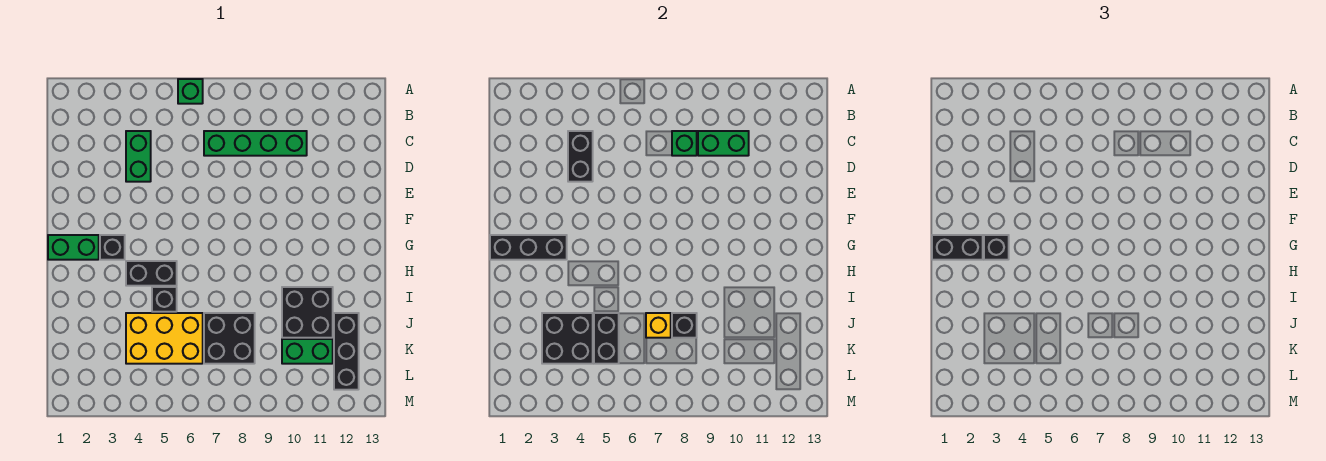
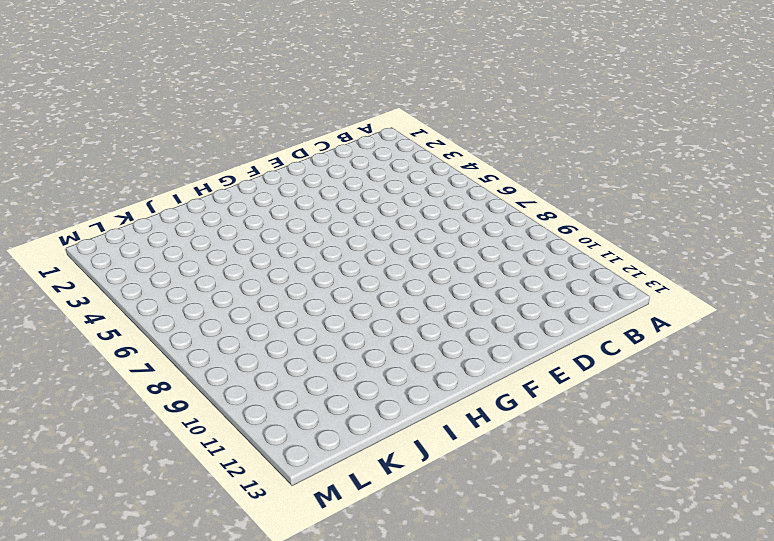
none -> green 1x1 brick [178,79,203,104]
none -> green 1x2 brick [126,131,151,182]
none -> green 1x4 brick [204,131,307,156]

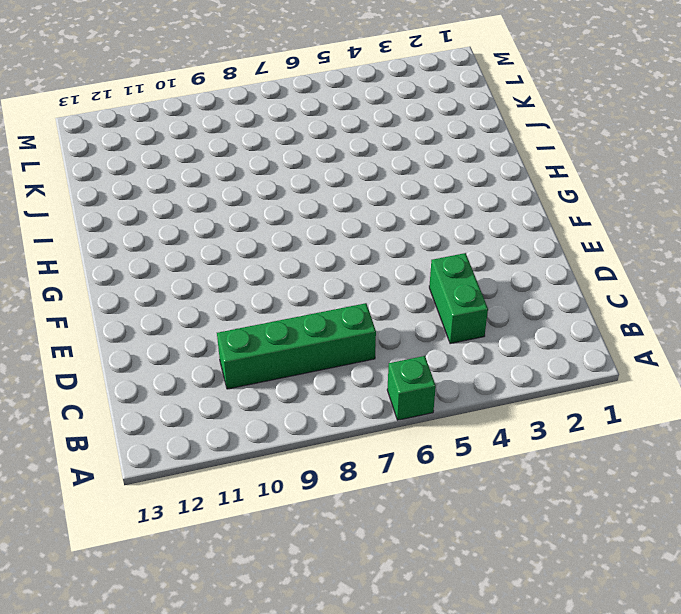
none -> green 1x2 brick [48,235,99,260]
none -> black 1x1 brick [100,235,125,260]
none -> black 1x2 brick [126,261,177,286]

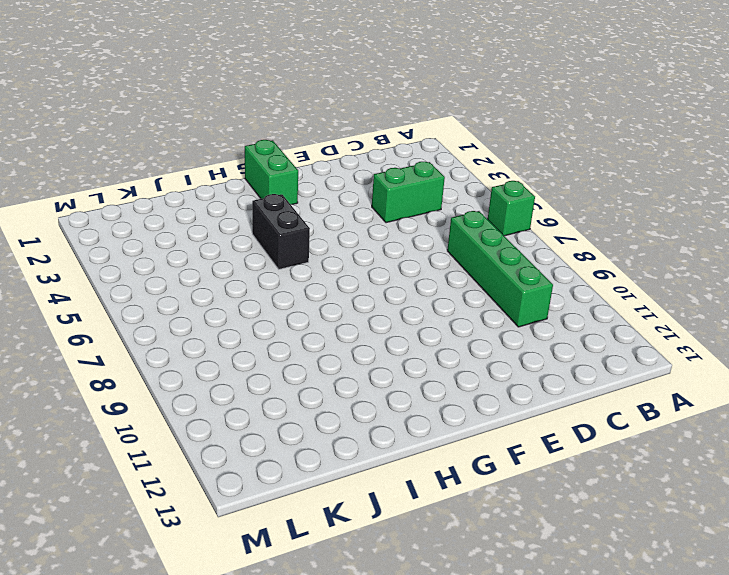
none -> black 1x1 brick [100,235,125,260]
none -> black 1x1 brick [152,287,177,312]
none -> black 2x2 brick [282,287,333,338]

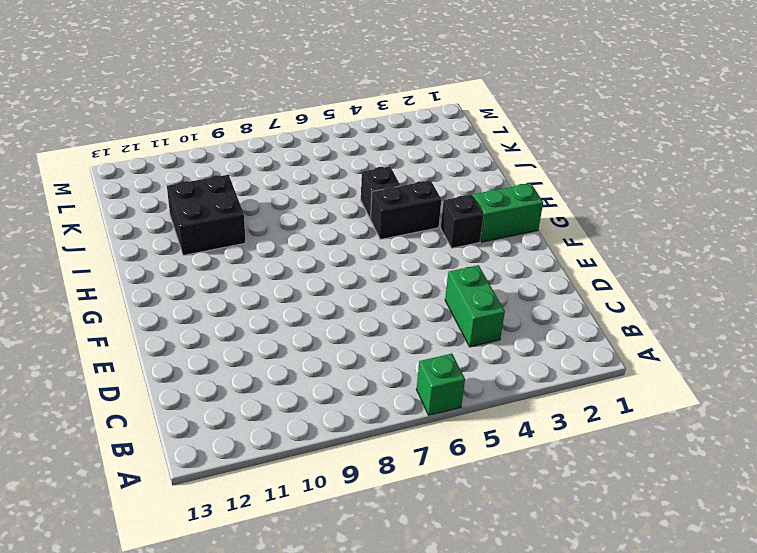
none -> green 1x4 brick [204,131,307,156]
none -> yellow 2x3 brick [126,313,203,364]
none -> black 2x2 brick [204,313,255,364]

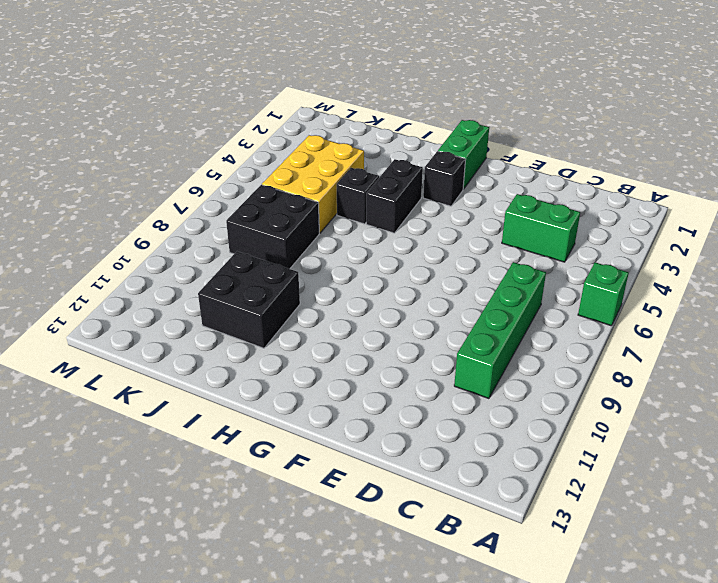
none -> black 1x3 brick [334,313,359,390]
none -> green 1x2 brick [282,339,333,364]
none -> black 1x2 brick [568,131,593,182]

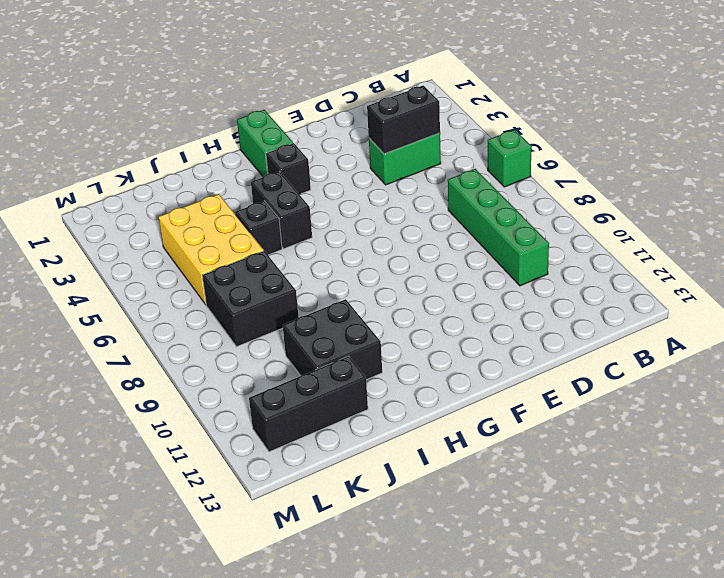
none -> green 1x2 brick [282,339,333,364]
none -> green 1x1 brick [672,131,697,156]
none -> green 1x2 brick [698,131,749,156]

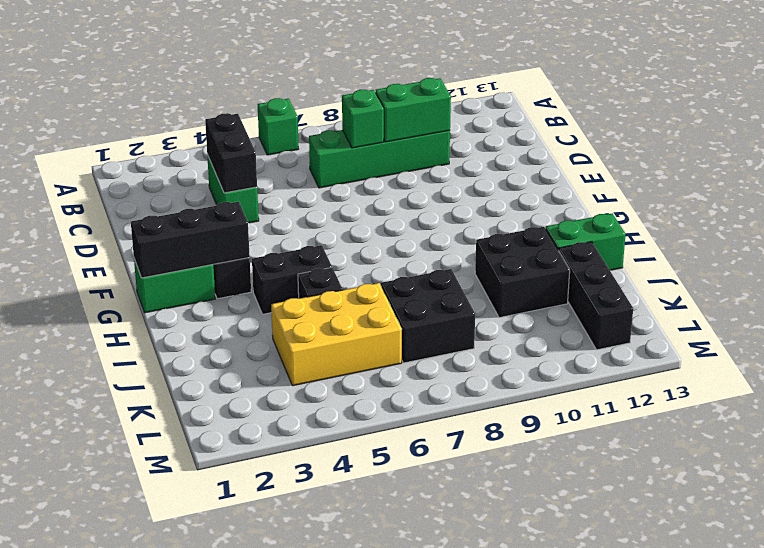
green 1x2 brick [546,214,626,270] -> green 1x2 brick moved to [282,339,333,364]
none -> black 2x2 brick [542,313,593,364]
none -> black 1x2 brick [594,313,619,364]
none -> yellow 1x1 brick [646,313,671,338]

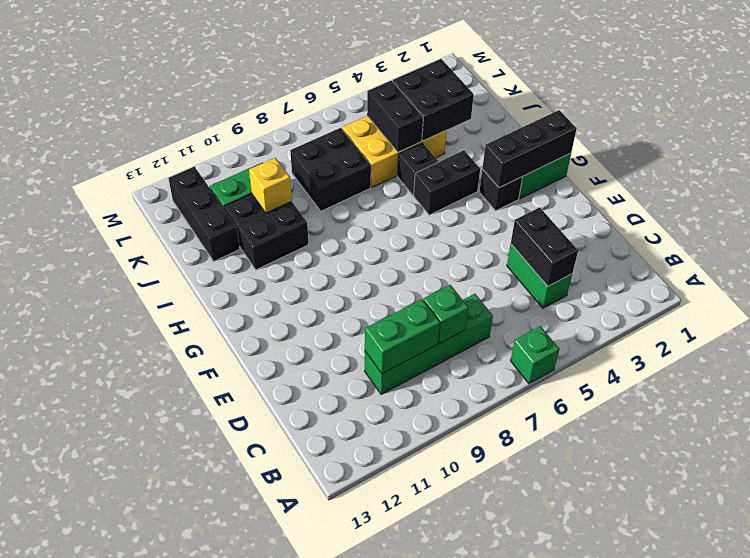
yellow 1x1 brick [249,158,292,213] -> yellow 1x1 brick moved to [646,313,671,338]
none -> black 1x1 brick [672,313,697,338]
none -> black 1x2 brick [932,235,983,260]
none -> black 1x1 brick [984,235,1009,260]

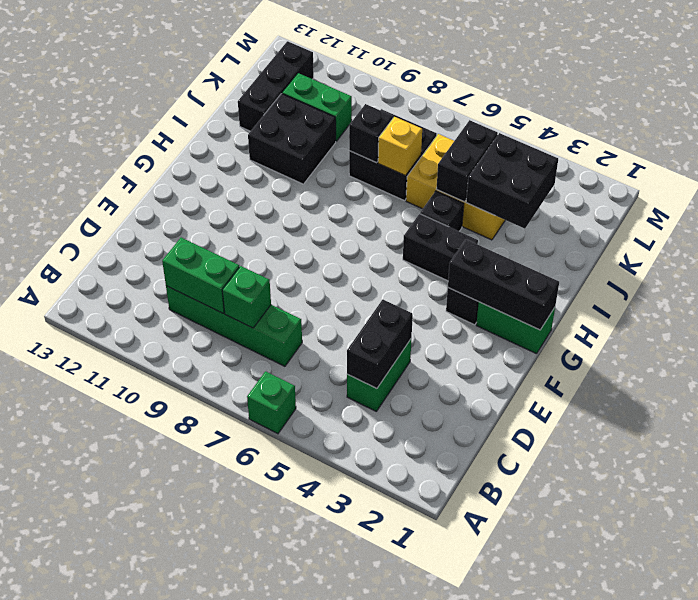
none -> black 1x2 brick [932,235,983,260]
none -> black 1x1 brick [984,235,1009,260]

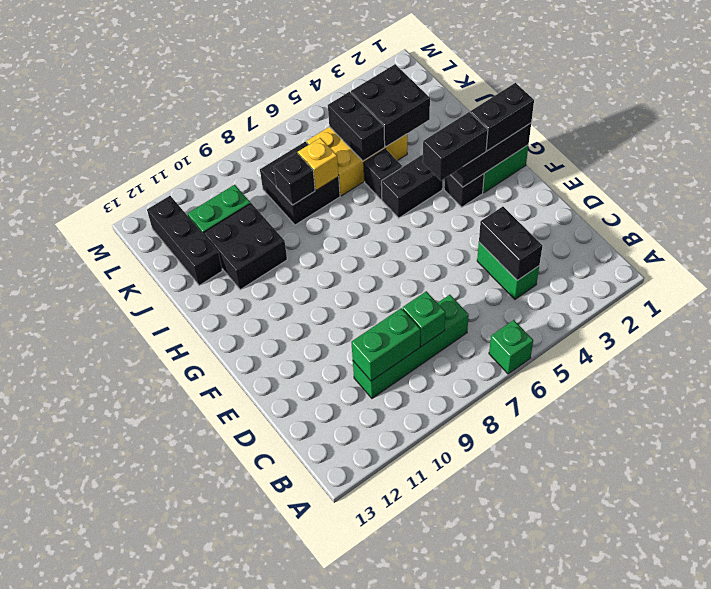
black 1x2 brick [423,112,488,181] -> black 1x1 brick [984,235,1009,260]

